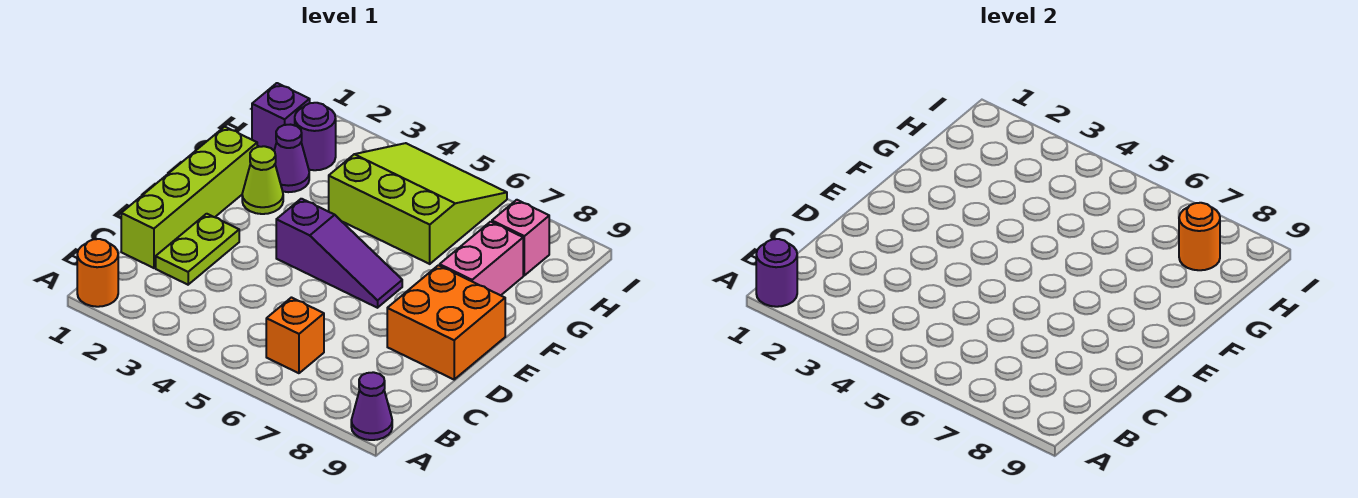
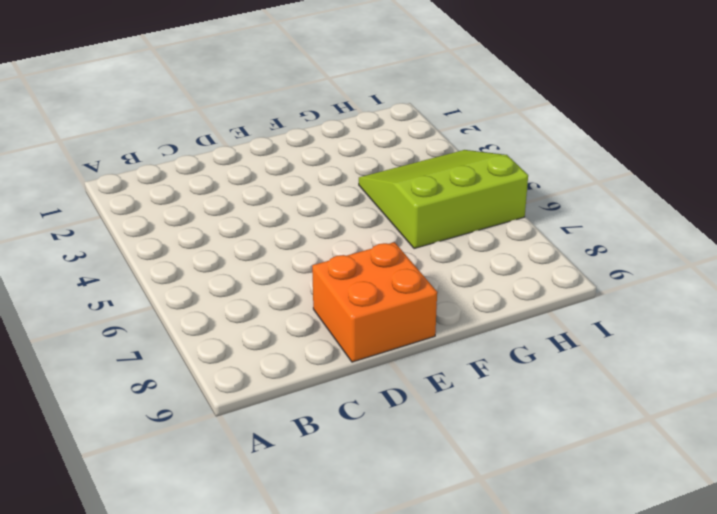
lime 3x3 slope [359,150,528,249] -> lime 3x3 slope turned to [329,143,507,264]
none -> orange 1x1 round brick [77,239,118,307]
none -> purple 1x1 cone [351,372,392,440]
none -> orange 1x1 brick [266,298,324,373]

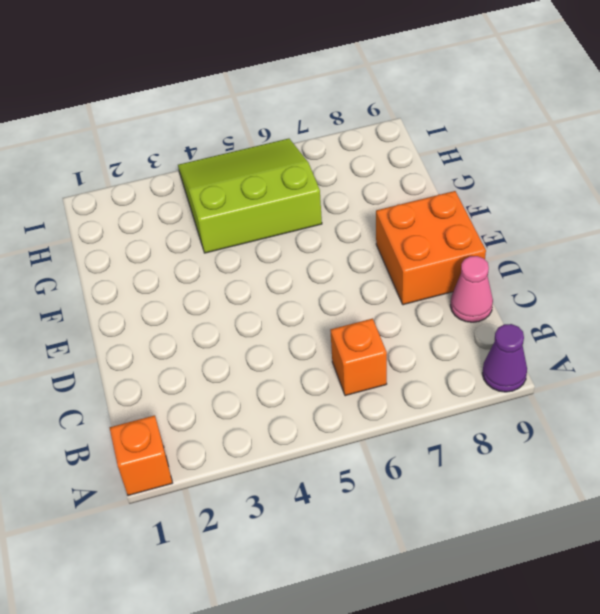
orange 1x1 brick [110,415,172,496] -> orange 1x1 round brick [77,239,118,307]
pink 1x1 cone [450,256,493,322] -> none
none -> lime 1x4 brick [121,127,257,268]
none -> lime 1x2 plate [156,214,239,285]
none -> purple 1x3 slope [276,199,402,308]

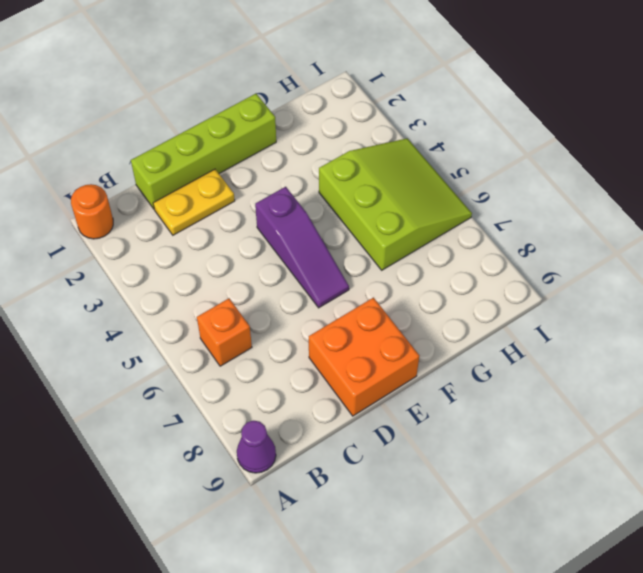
yellow 1x2 plate [153,169,235,235] -> lime 1x2 plate [156,214,239,285]
none -> lime 1x1 cone [242,146,283,214]
none -> pink 1x2 brick [440,222,523,295]
none -> purple 1x1 cone [274,125,309,192]

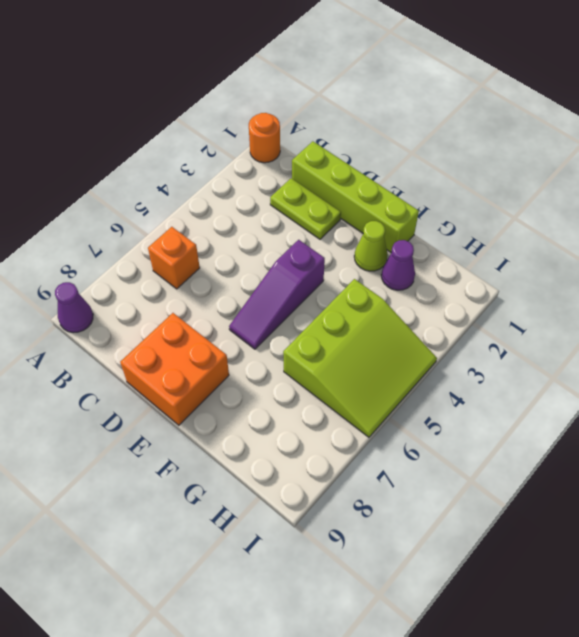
none -> pink 1x2 brick [440,222,523,295]
none -> purple 1x1 brick [252,83,310,150]
none -> purple 1x1 round brick [295,103,336,170]

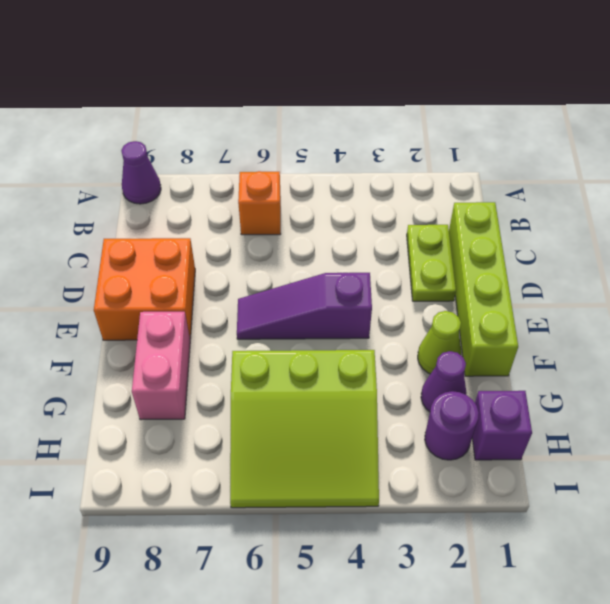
none -> orange 1x1 round brick [77,239,118,307]
none -> pink 1x1 brick [492,200,549,275]
none -> purple 1x1 round brick [756,239,797,307]

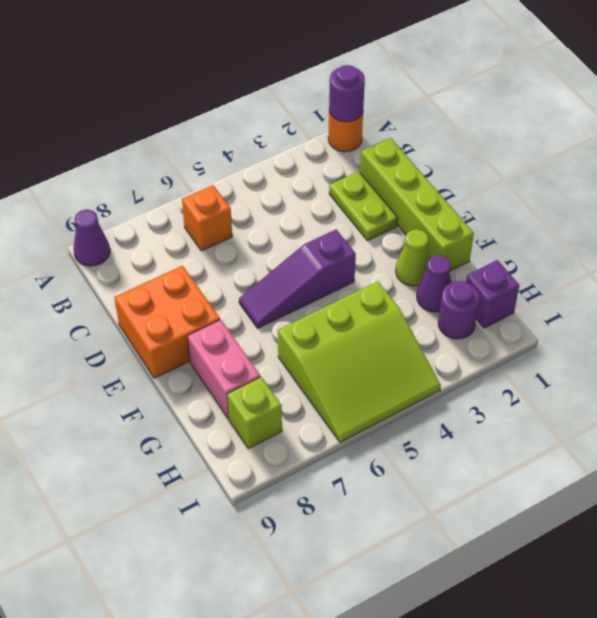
lime 1x1 brick [227,377,282,448] -> pink 1x1 brick [492,200,549,275]
none -> orange 1x1 round brick [1179,203,1220,270]

